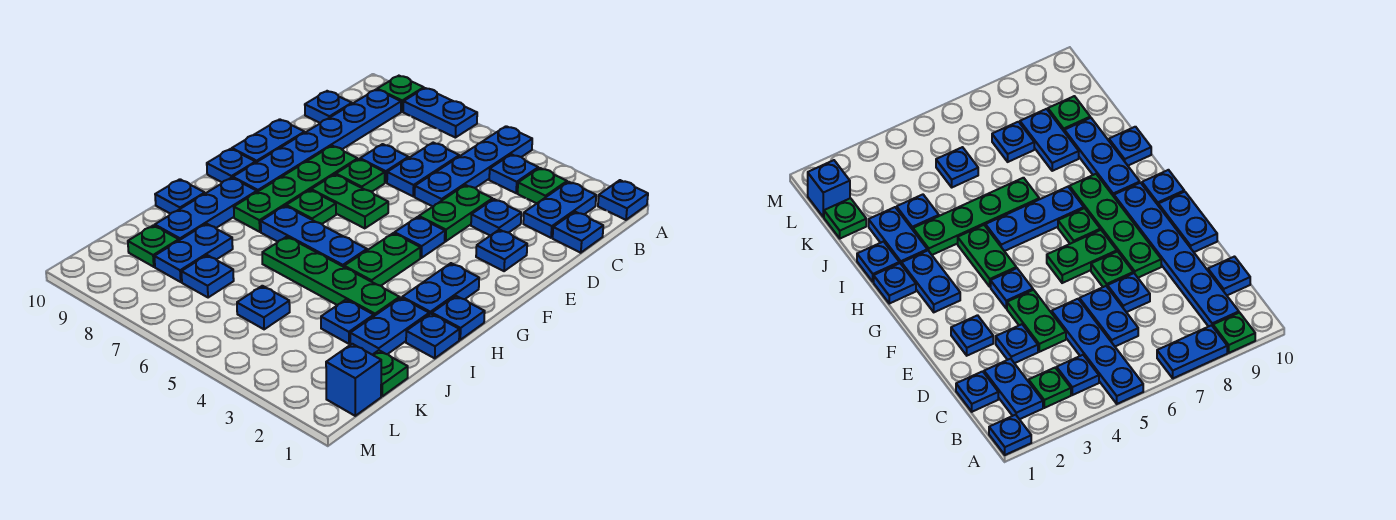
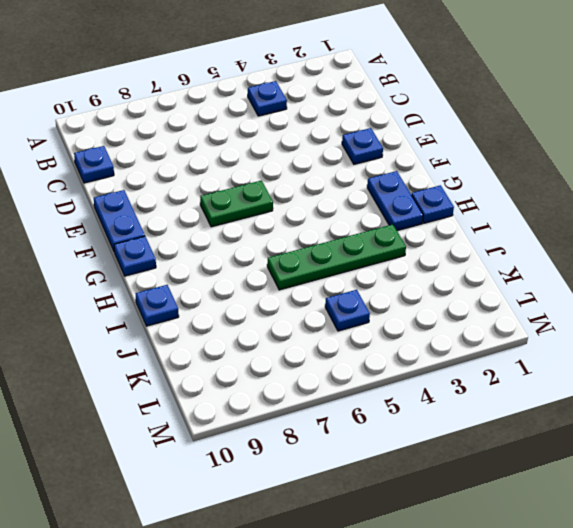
none -> blue 1x1 plate [598,180,648,220]
none -> blue 1x4 plate [415,126,532,206]
none -> blue 1x2 plate [403,88,477,138]
none -> green 1x1 plate [377,76,424,112]

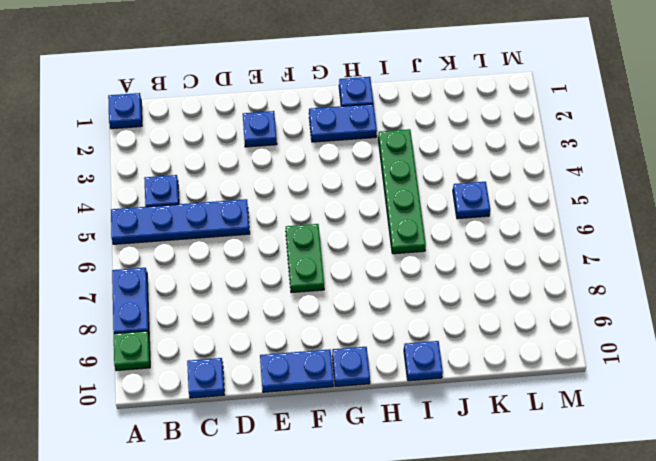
none -> blue 1x2 plate [523,182,596,238]
none -> green 1x1 plate [518,168,567,204]
none -> blue 1x6 plate [233,89,401,192]
none -> blue 1x1 plate [553,212,603,253]

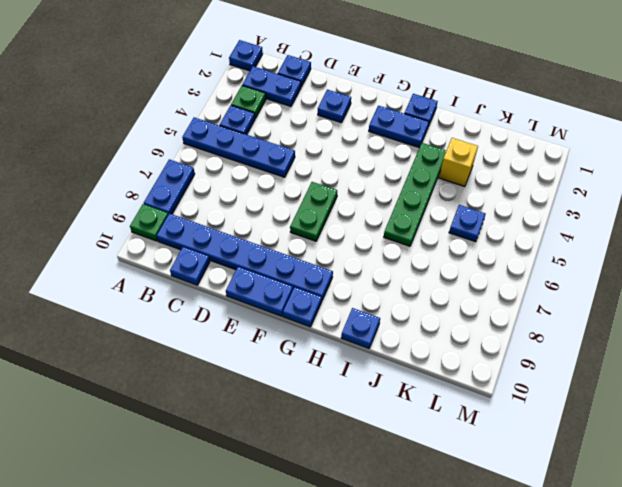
yellow 1x1 brick [439,138,478,187] -> blue 1x1 plate [321,300,374,344]
none -> blue 1x2 plate [387,143,459,196]
none -> blue 1x1 plate [471,199,521,236]
none -> green 1x2 plate [419,185,492,241]
none -> blue 1x1 plate [360,144,409,183]

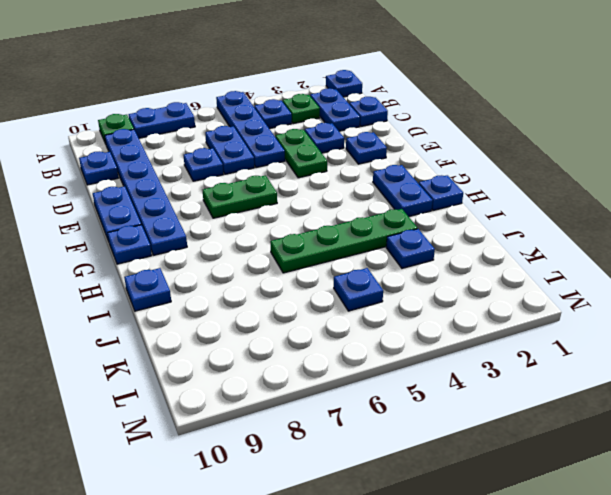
none -> green 1x1 plate [336,159,385,192]
none -> green 1x4 plate [234,146,358,232]
none -> blue 1x1 plate [394,217,445,258]
none -> green 1x2 plate [344,233,421,286]

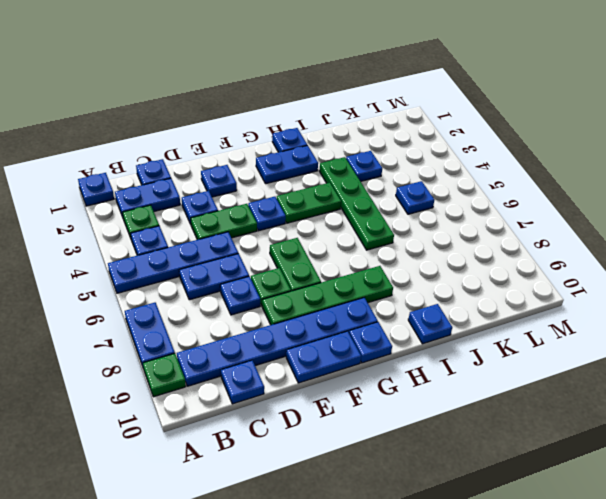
none -> green 1x1 plate [286,190,336,224]
none -> blue 1x3 plate [261,206,367,267]
none -> blue 1x3 plate [155,178,257,240]
none -> blue 1x1 plate [406,314,459,358]

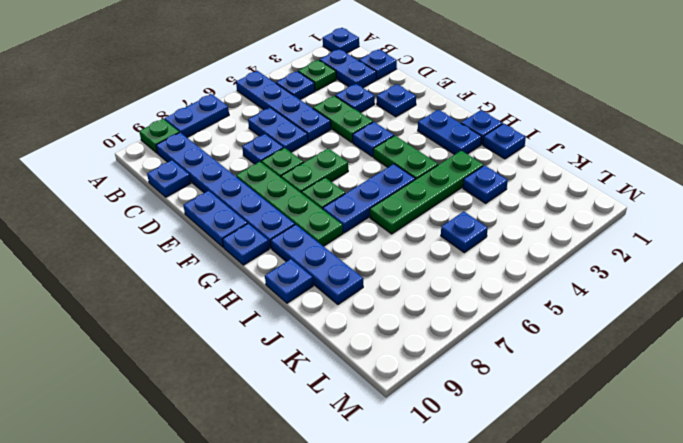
none -> blue 1x2 plate [350,298,429,355]
none -> blue 1x2 plate [154,224,233,282]
none -> green 1x1 plate [373,350,408,396]
none -> blue 1x1 plate [181,255,234,298]

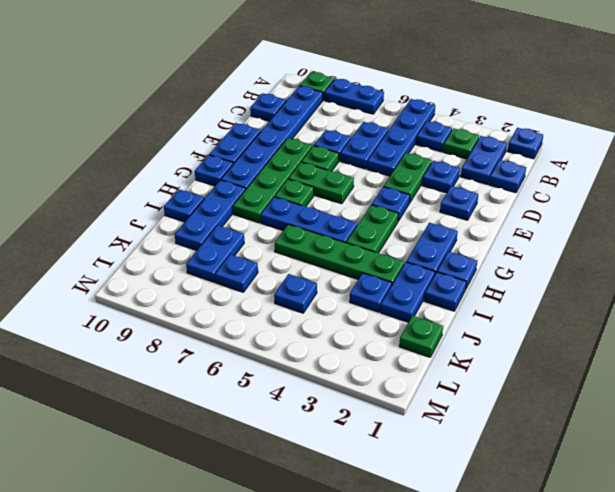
none -> green 1x1 plate [128,225,179,267]
none -> blue 1x1 brick [326,344,381,416]

